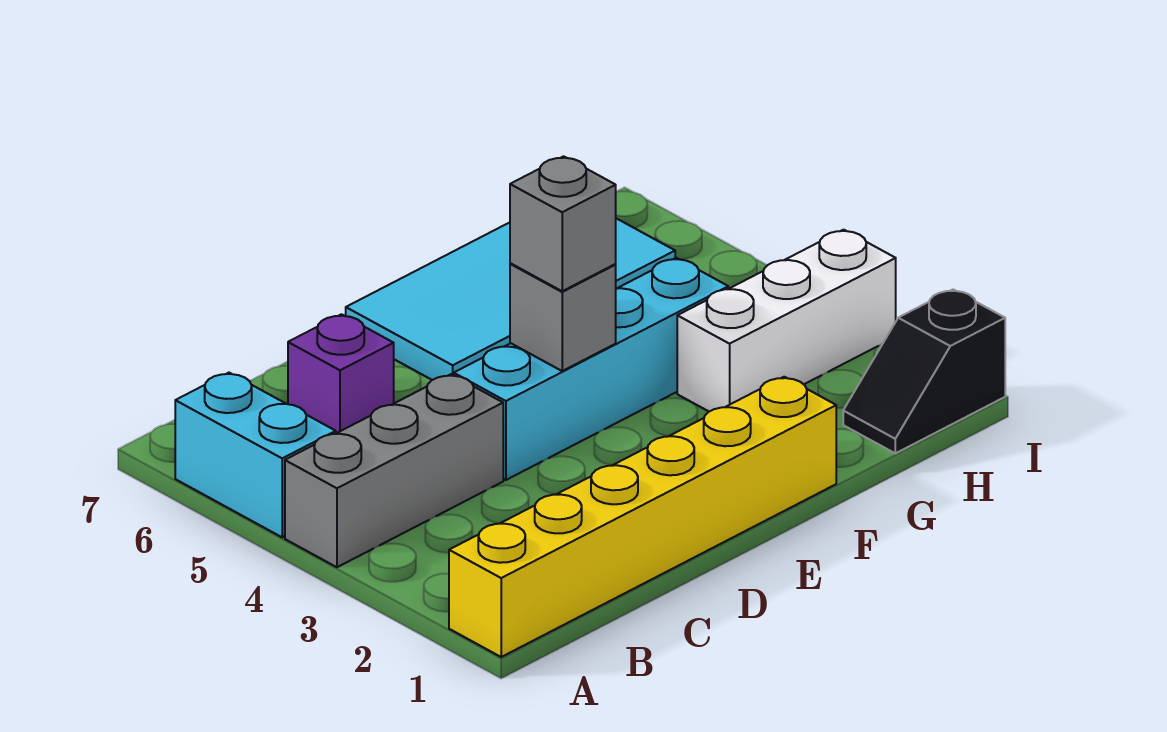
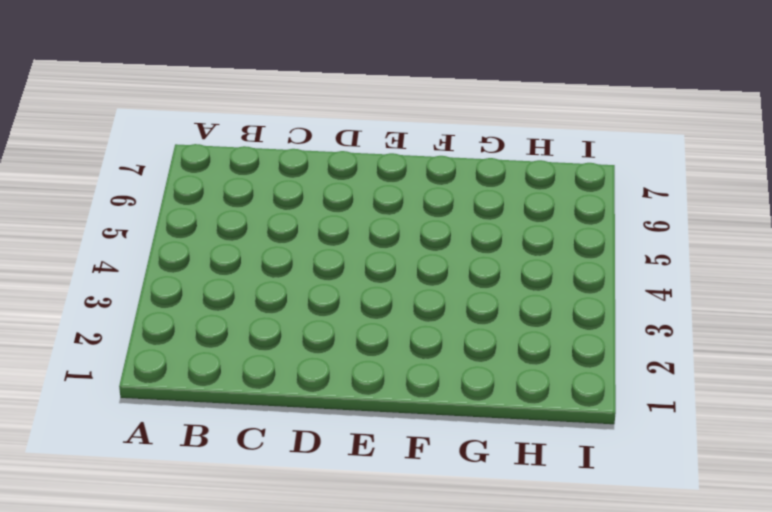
none -> yellow 1x6 brick [449,377,836,657]
none -> grey 1x3 brick [285,374,503,567]

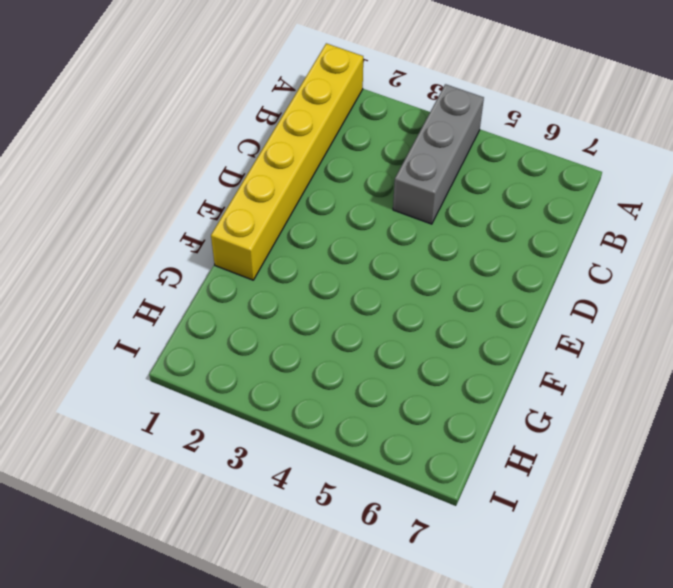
none -> cyan 1x2 brick [175,373,336,537]
none -> purple 1x1 brick [288,314,394,433]

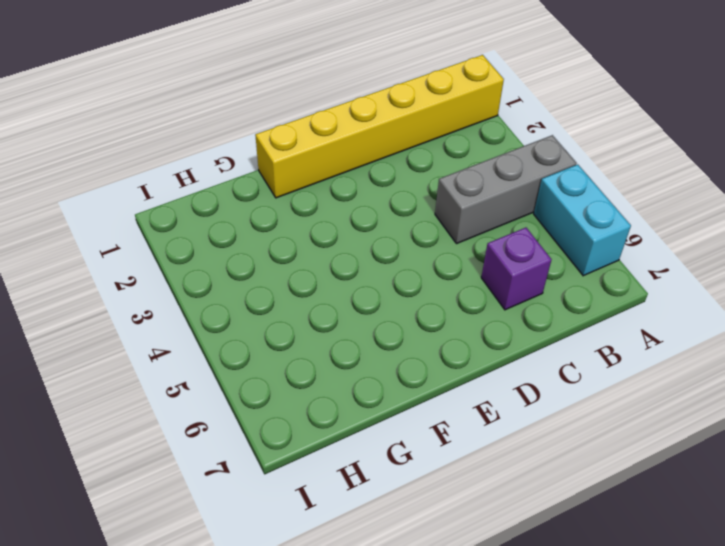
none -> cyan 1x4 brick [454,258,728,480]
none -> cyan 2x4 tile [346,218,675,380]

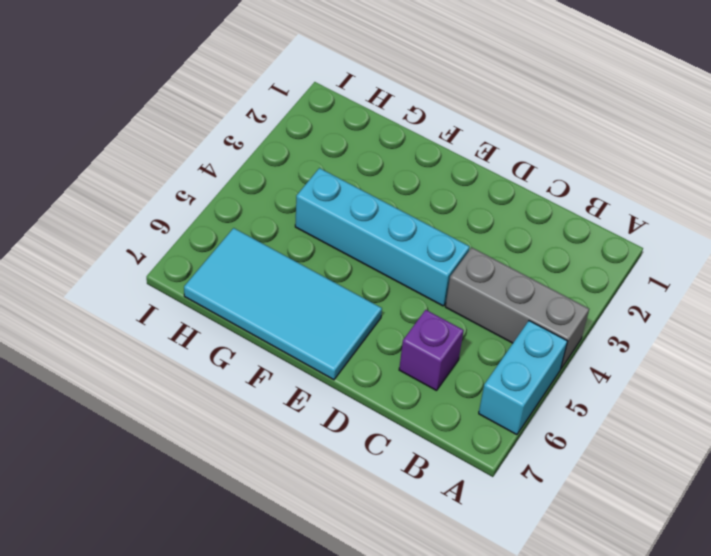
none -> yellow 1x6 brick [449,377,836,657]
none -> white 1x3 brick [677,230,896,412]

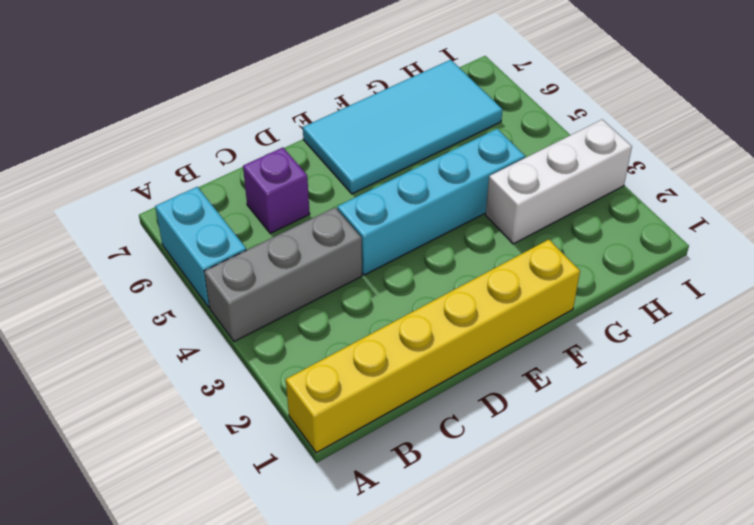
none -> black 1x2 slope [843,289,1005,453]
none -> grey 1x1 brick [510,264,616,371]

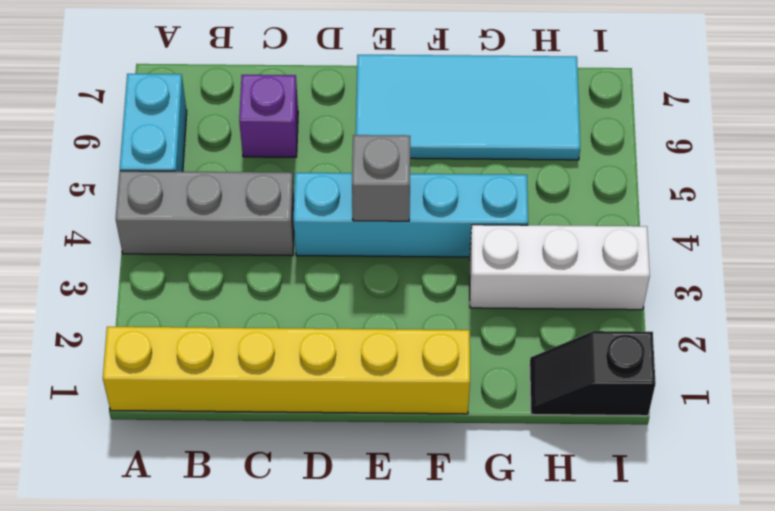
none -> grey 1x1 brick [510,156,616,291]

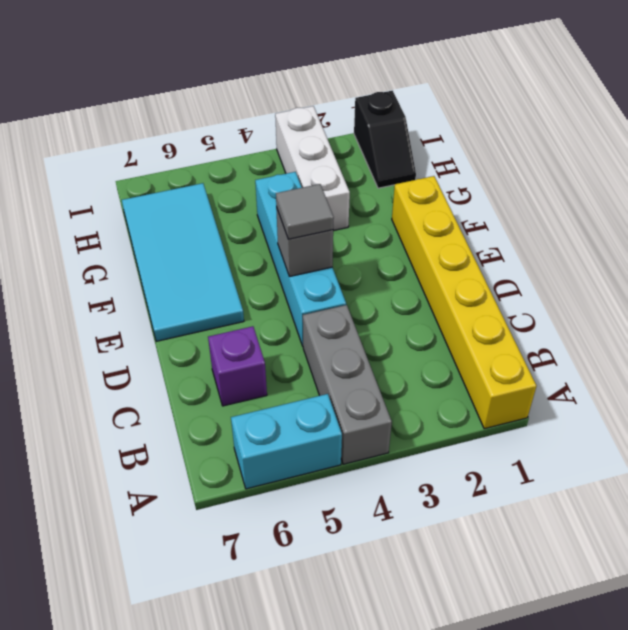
grey 1x1 tile [276,184,334,239] -> grey 1x1 brick [510,156,616,291]

